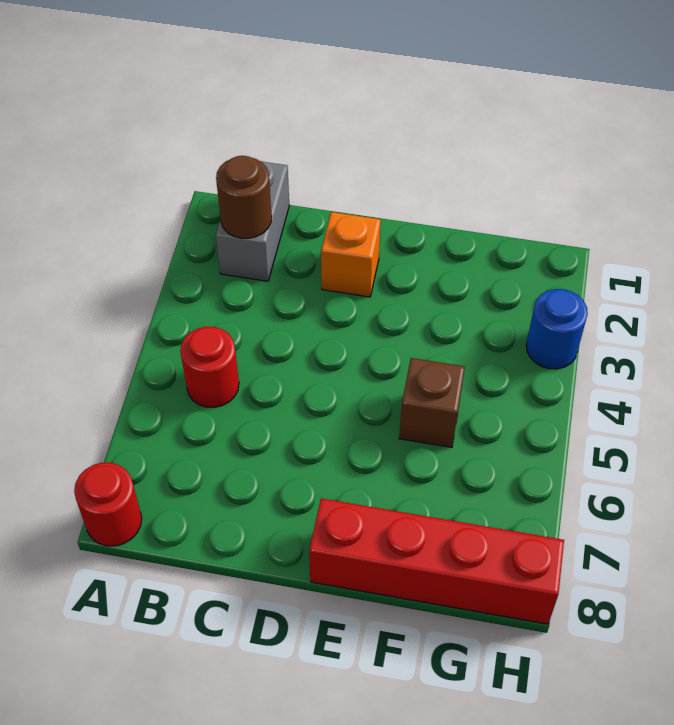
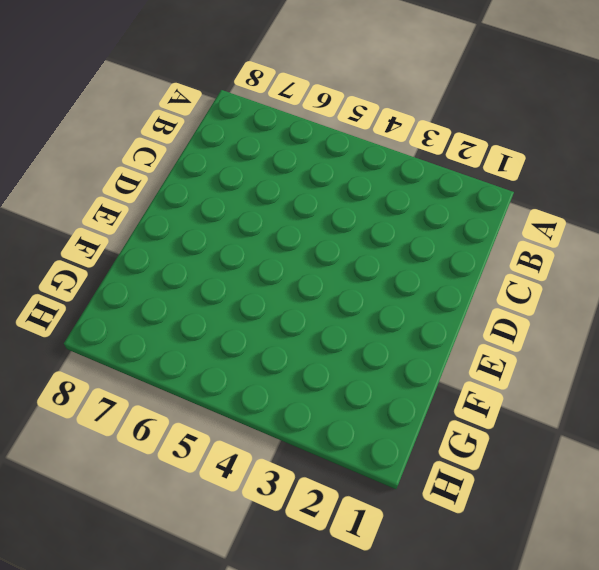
none -> red 1x1 round brick [74,463,142,546]
none -> grey 1x2 brick [216,161,289,281]

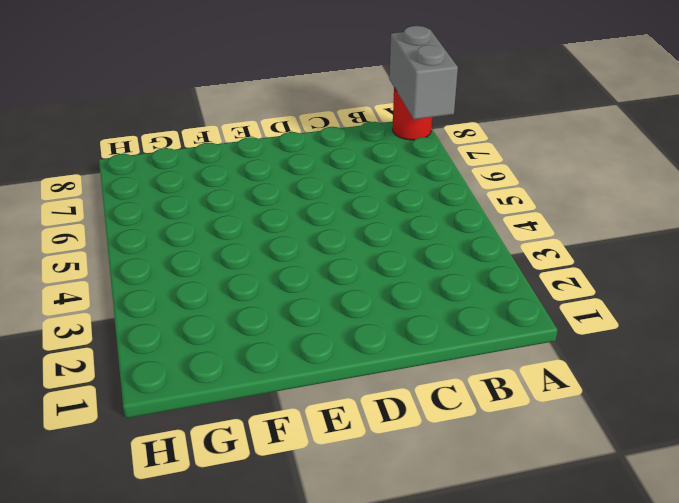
grey 1x2 brick [389,26,458,119] -> grey 1x2 brick moved to [216,161,289,281]
none -> red 1x1 round brick [180,327,239,407]
none -> orange 1x1 brick [321,212,381,297]

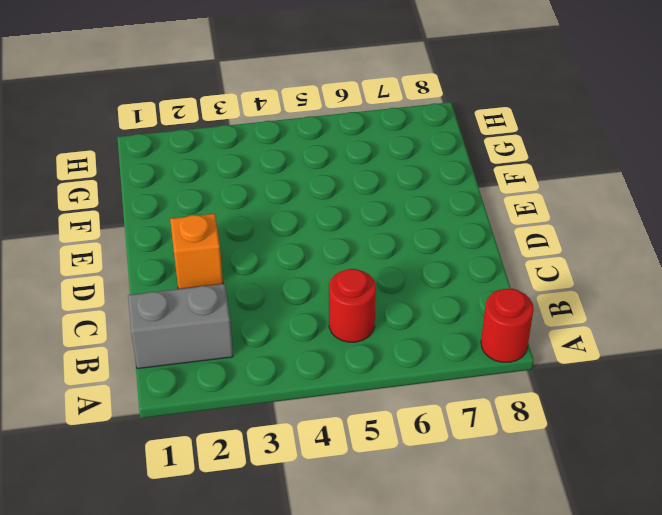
none -> red 1x4 brick [309,498,564,624]
none -> brown 1x1 brick [399,358,465,447]

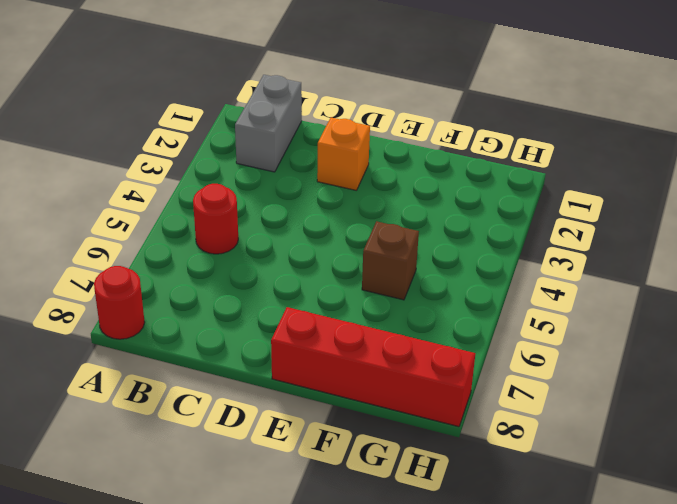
none -> blue 1x1 round brick [526,289,588,369]
none -> brown 1x1 round brick [216,156,272,238]

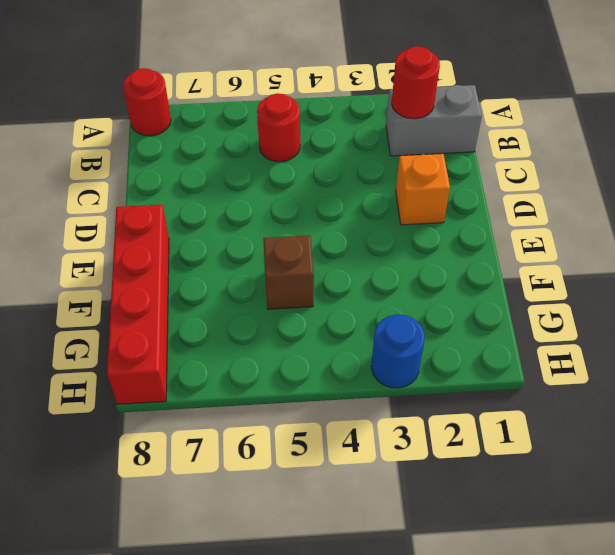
red 1x1 round brick [392,46,440,119] -> brown 1x1 round brick [216,156,272,238]

